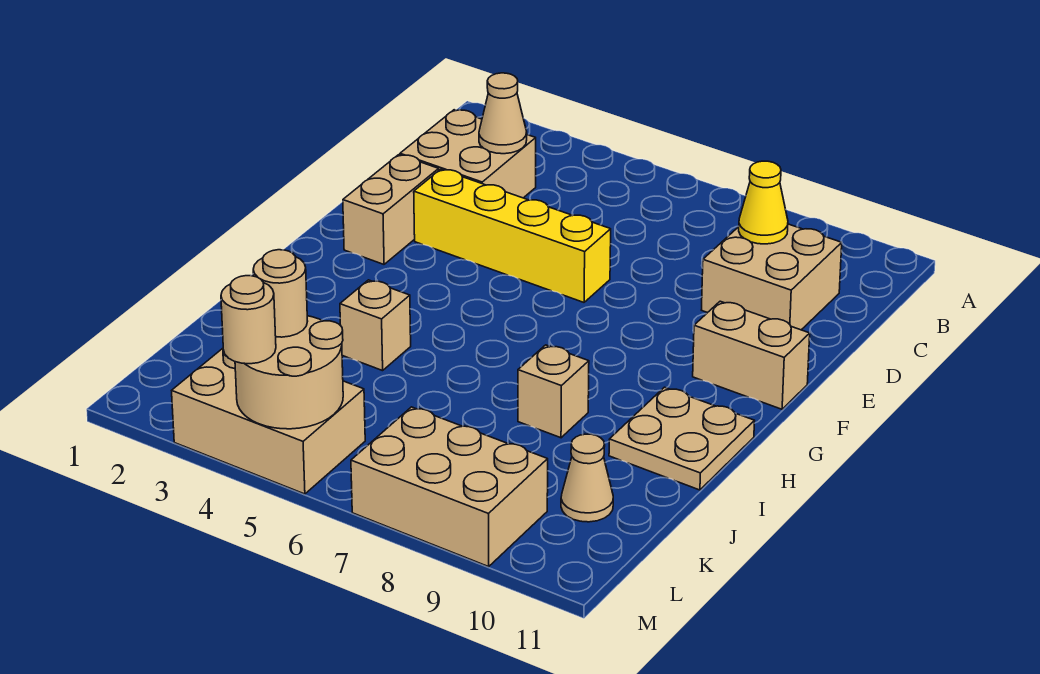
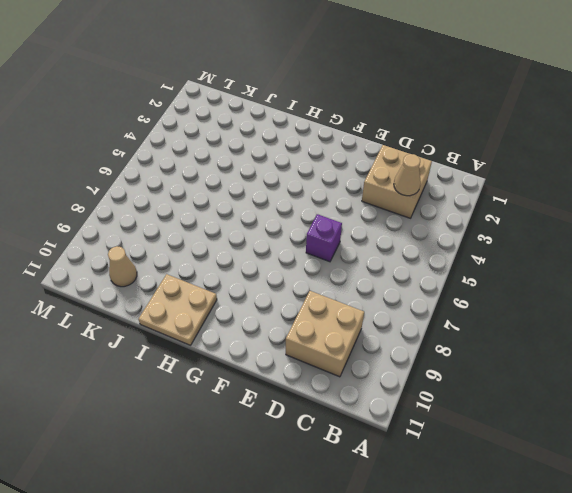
purple 1x1 brick [306,214,342,262] -> yellow 1x4 brick [414,169,611,302]
none -> tan 1x2 brick [343,155,439,264]
none -> tan 1x2 brick [693,301,810,409]
none -> tan 1x1 brick [340,280,411,371]

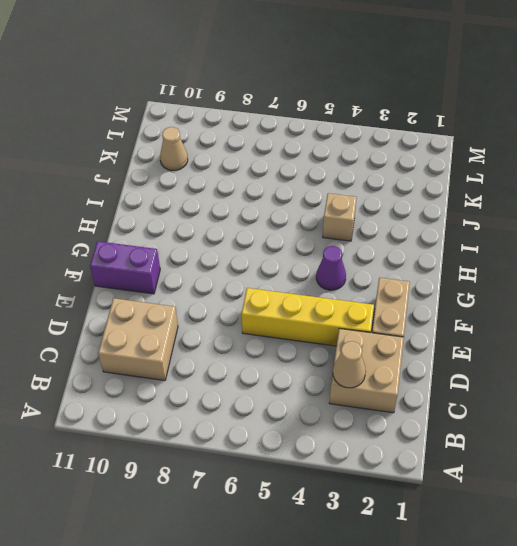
purple 1x2 brick [90,241,160,294] -> tan 1x2 brick [693,301,810,409]
purple 1x1 cone [316,246,346,290] -> none
none -> tan 2x2 plate [609,387,754,490]
none -> tan 1x1 brick [518,345,589,438]
none -> tan 2x3 brick [172,348,365,494]

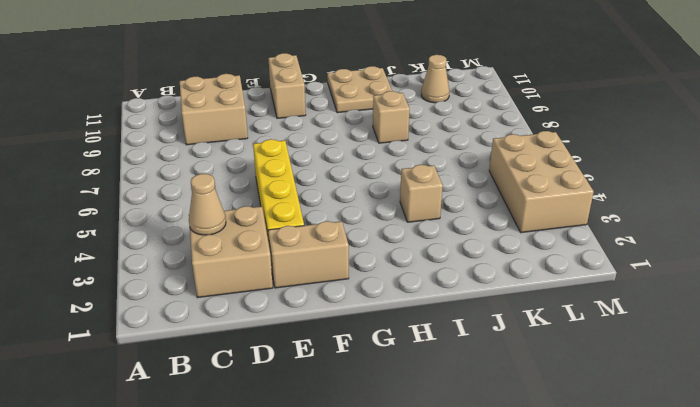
none -> tan 2x3 brick [351,407,548,567]
none -> yellow 1x1 cone [739,161,788,244]
none -> tan 2x2 round brick [235,316,343,429]

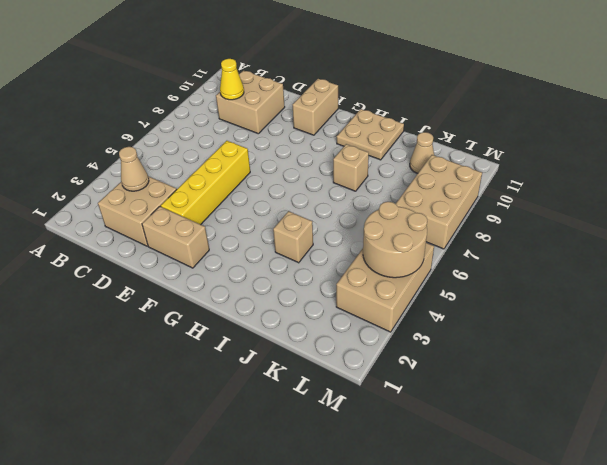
none -> tan 1x1 round brick [253,250,308,337]
none -> tan 1x1 round brick [221,276,276,364]

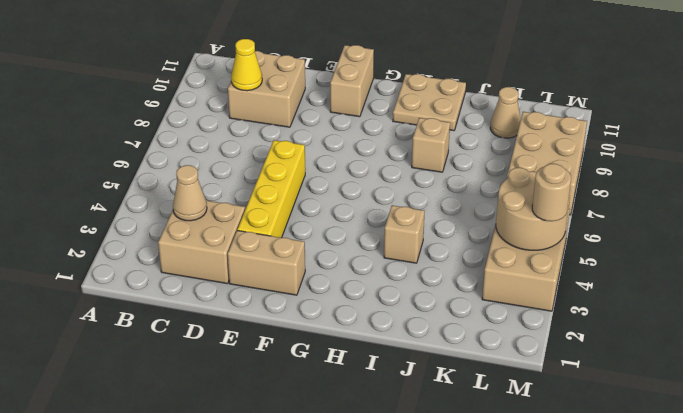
none -> tan 1x1 round brick [253,250,308,337]

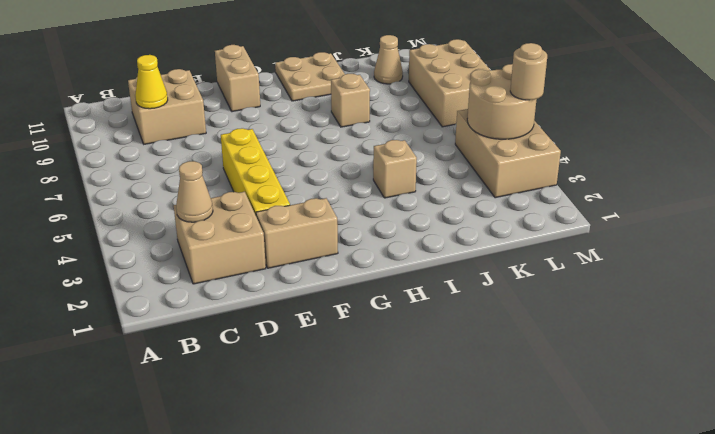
none -> tan 1x1 round brick [253,250,308,337]

